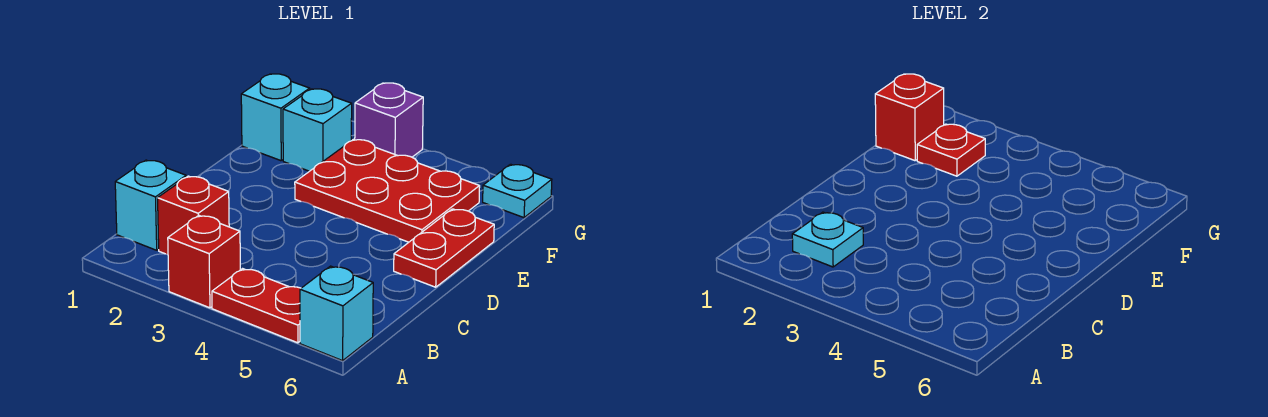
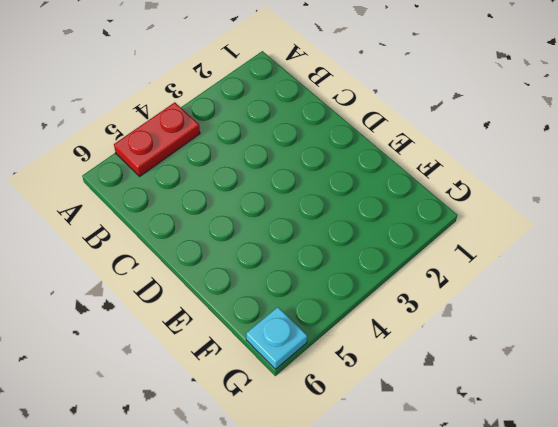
none -> red 1x1 brick [168,215,240,308]
none -> cyan 1x1 brick [300,266,373,361]
none -> cyan 1x1 brick [115,160,186,250]

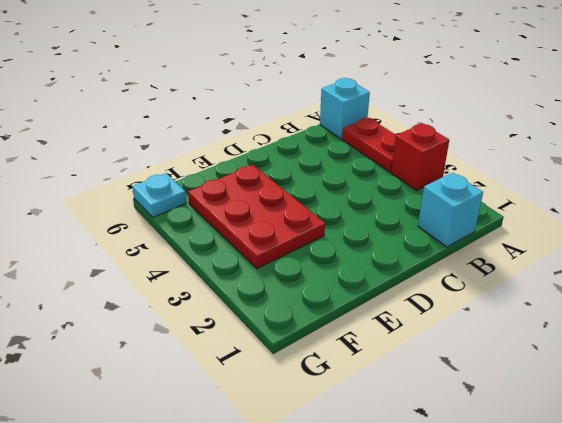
none -> red 1x1 brick [158,176,229,254]
none -> red 1x2 plate [394,209,494,287]
none -> cyan 1x1 brick [241,74,310,161]

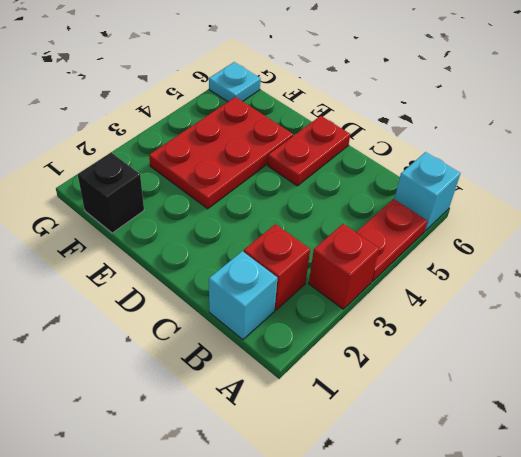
red 1x2 plate [268,116,350,186] -> red 1x2 plate turned to [394,209,494,287]
black 1x1 brick [78,153,144,233] -> cyan 1x1 brick [241,74,310,161]
none -> cyan 1x1 brick [283,89,352,171]
none -> purple 1x1 brick [355,83,423,157]
none -> cyan 1x1 plate [792,212,863,267]

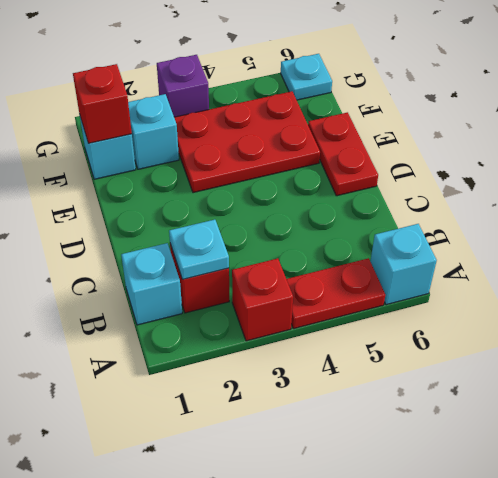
none -> red 1x1 plate [917,124,985,176]

